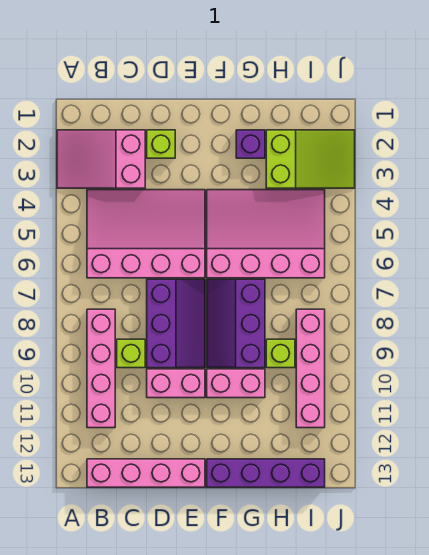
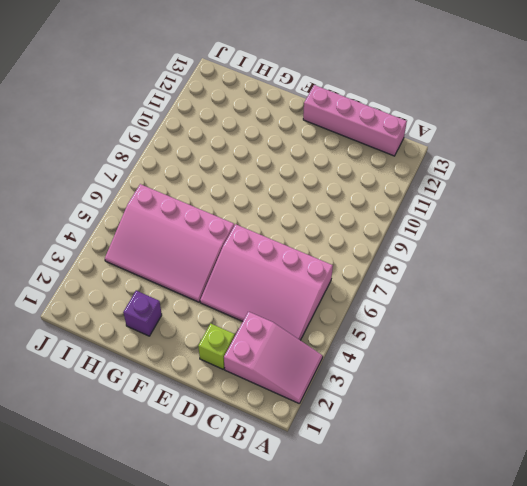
none -> pink 1x4 brick [87,309,115,428]
none -> lime 1x1 brick [117,339,145,368]
none -> purple 2x3 slope [147,279,205,368]

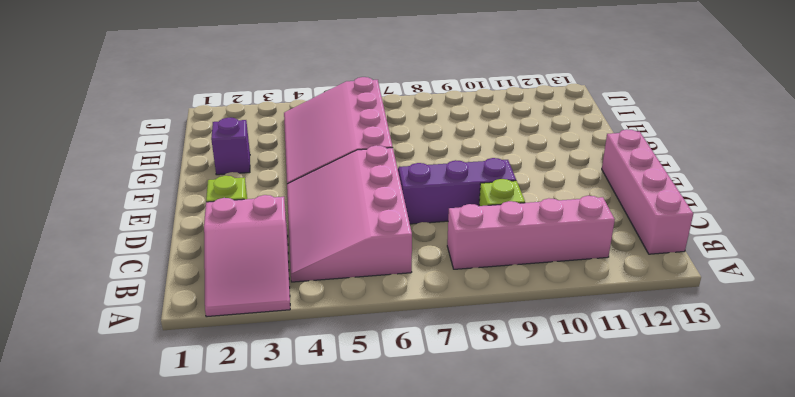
none -> pink 1x2 brick [147,369,205,398]
none -> purple 2x3 slope [207,279,265,368]
none -> pink 1x2 brick [207,369,265,398]

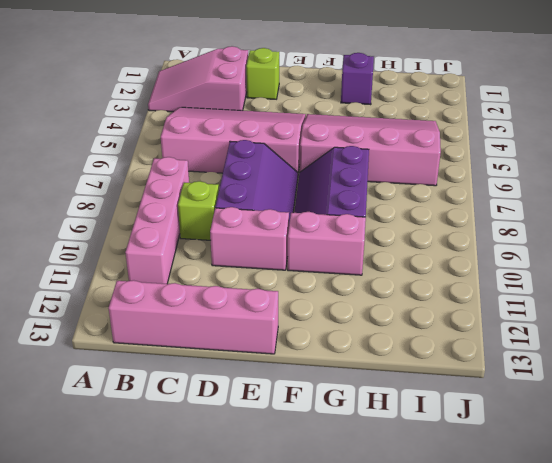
none -> purple 1x4 brick [207,459,325,487]
none -> lime 2x3 slope [266,130,355,188]
none -> lime 1x1 brick [266,339,295,368]

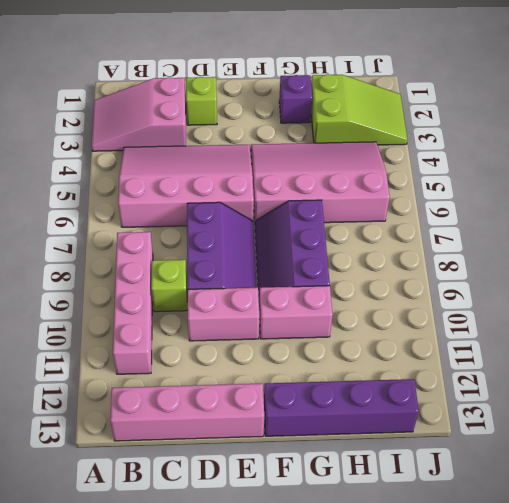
none -> lime 1x1 brick [266,339,295,368]
none -> pink 1x4 brick [296,309,325,428]

